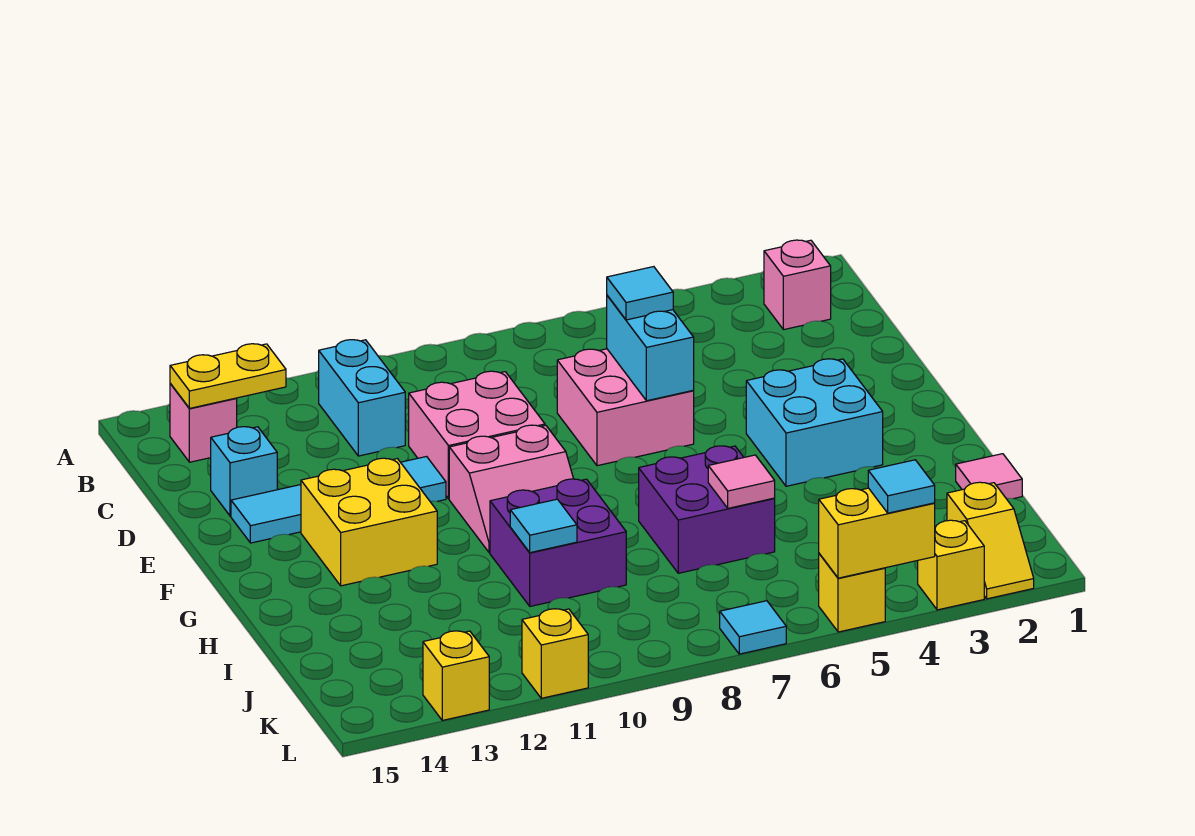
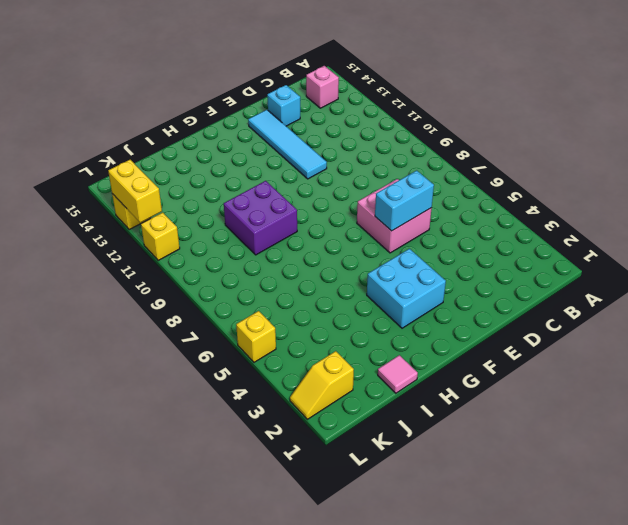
yellow 1x2 brick [108,160,162,223] -> yellow 1x2 brick moved to [819,488,935,578]
none -> pink 1x1 brick [764,240,831,330]
none -> cyan 1x2 brick [319,340,405,456]
none -> pink 2x2 brick [409,371,545,499]

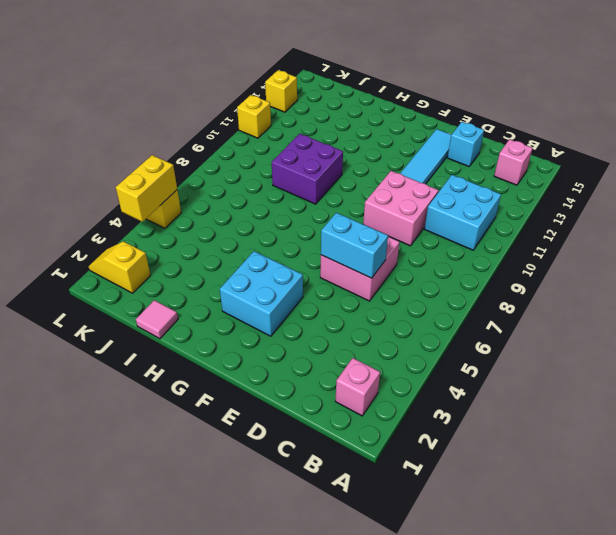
cyan 2x2 brick [425,175,501,250] -> cyan 1x2 brick [319,340,405,456]
none -> pink 2x2 slope [449,425,574,553]
none -> yellow 2x2 brick [301,458,437,586]
none -> purple 2x2 brick [639,446,775,573]

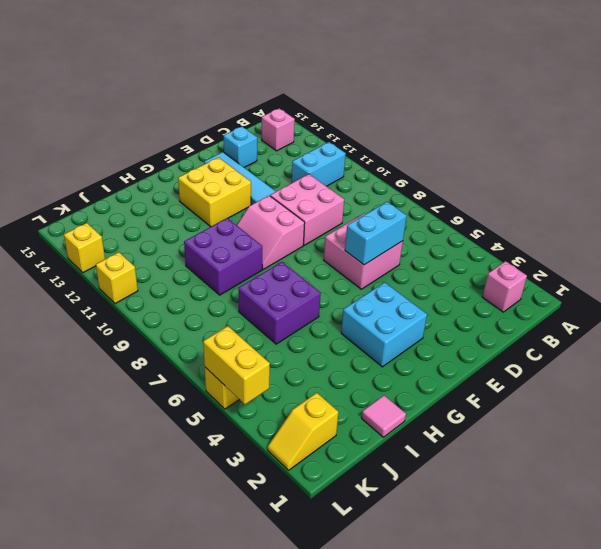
none -> yellow 1x1 brick [918,520,984,610]
none -> cyan 1x1 tile [720,601,786,654]
none -> yellow 1x2 plate [170,344,286,408]

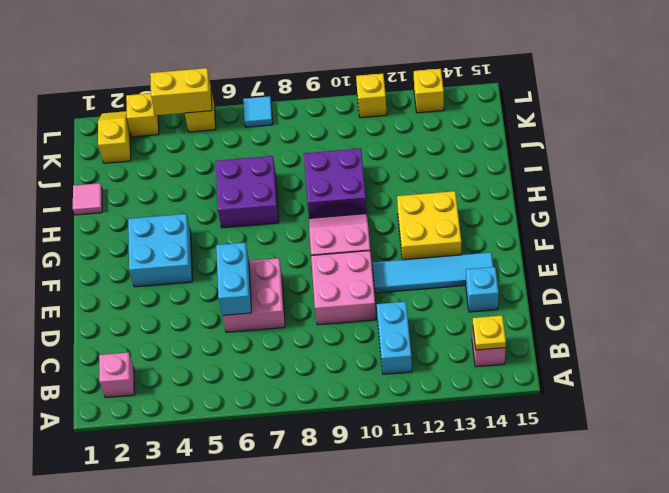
yellow 1x1 plate [473,315,506,350] -> yellow 1x2 plate [170,344,286,408]
none -> pink 1x1 tile [708,455,775,508]
none -> cyan 1x1 tile [510,499,577,553]
none -> cyan 1x1 tile [607,267,673,320]

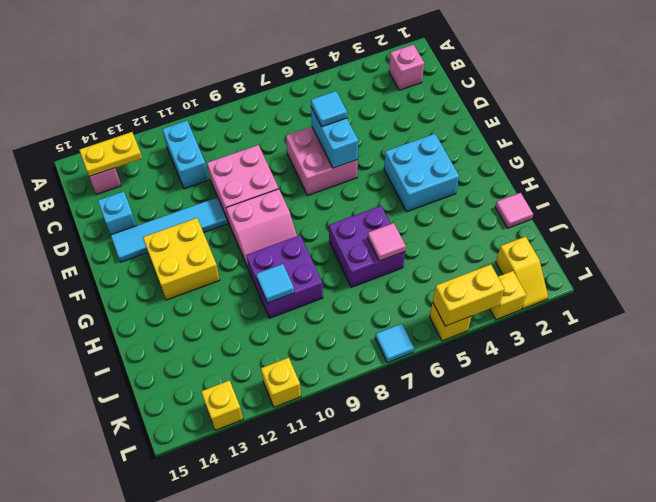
none -> cyan 1x1 tile [868,460,935,513]

